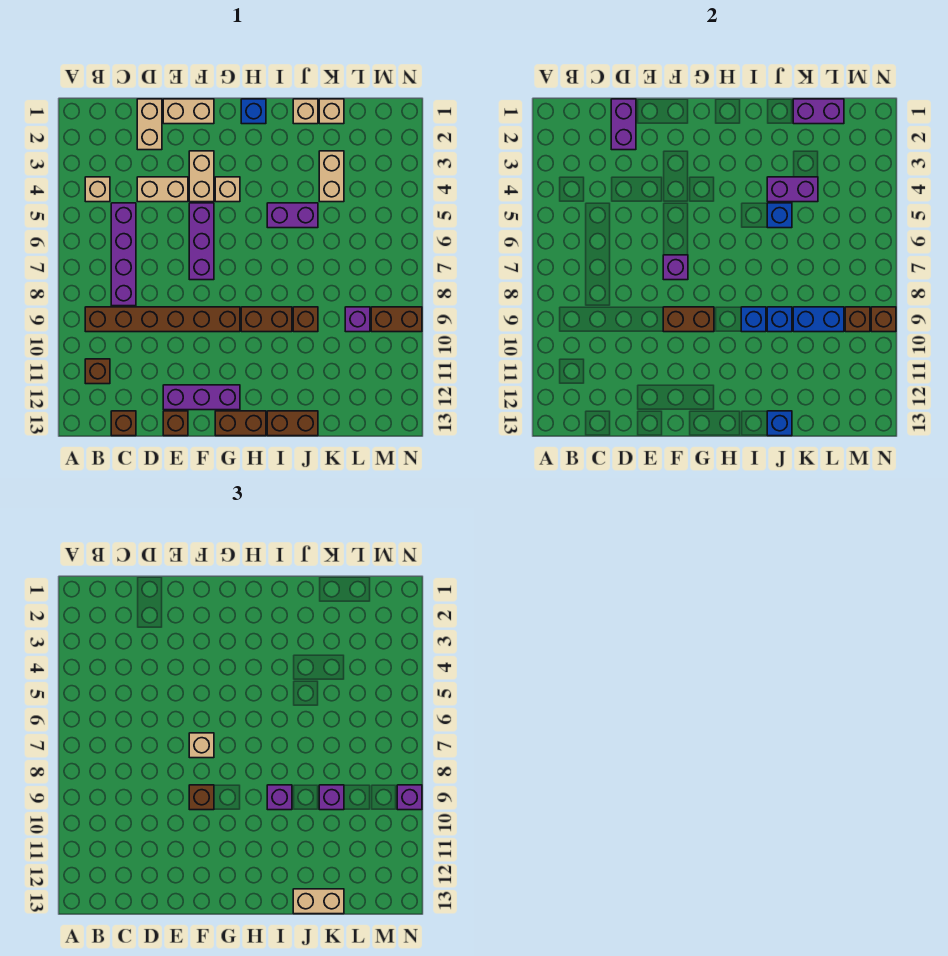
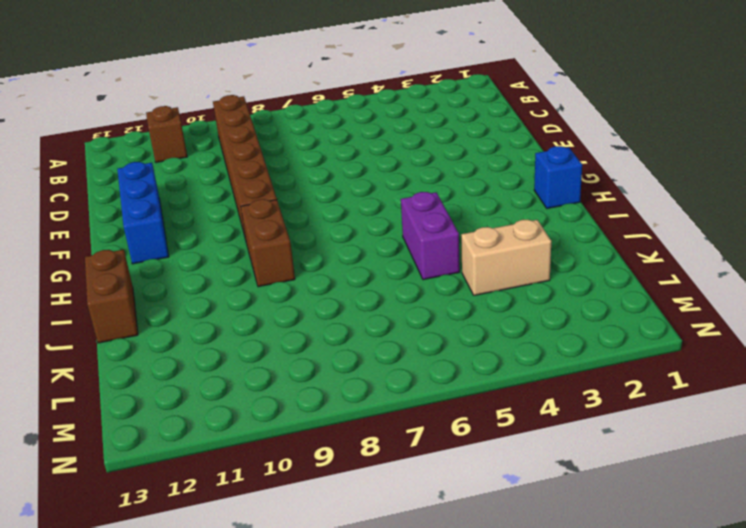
blue 1x3 brick [117,162,169,264] -> purple 1x3 brick [163,385,240,410]
none -> tan 1x1 brick [85,177,110,202]
none -> purple 1x4 brick [111,203,136,306]
none -> brown 1x1 brick [111,411,136,436]
none -> tan 1x2 brick [137,99,162,150]

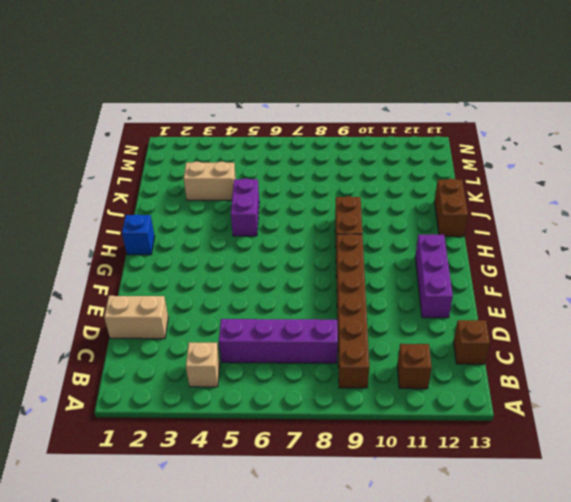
none -> tan 1x2 brick [137,177,188,202]
none -> tan 1x2 brick [163,99,214,124]
none -> brown 1x1 brick [163,411,188,436]
none -> tan 1x2 brick [189,151,214,202]

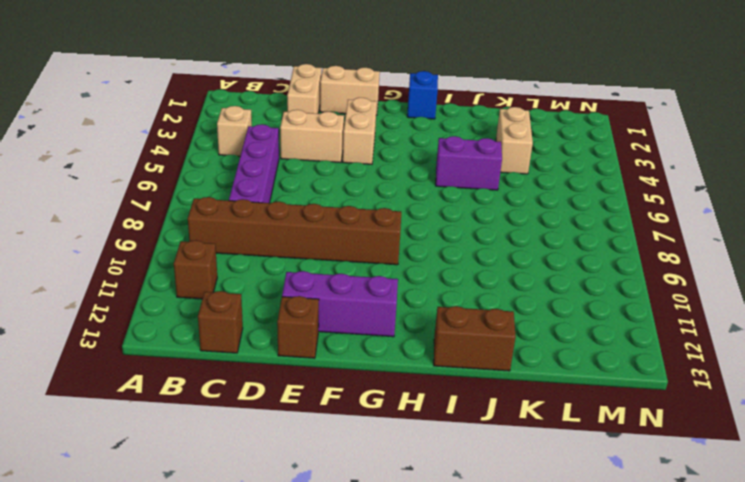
none -> purple 1x3 brick [189,203,214,280]
none -> tan 1x1 brick [215,177,240,202]
none -> brown 1x2 brick [215,411,266,436]
none -> brown 1x2 brick [241,307,292,332]

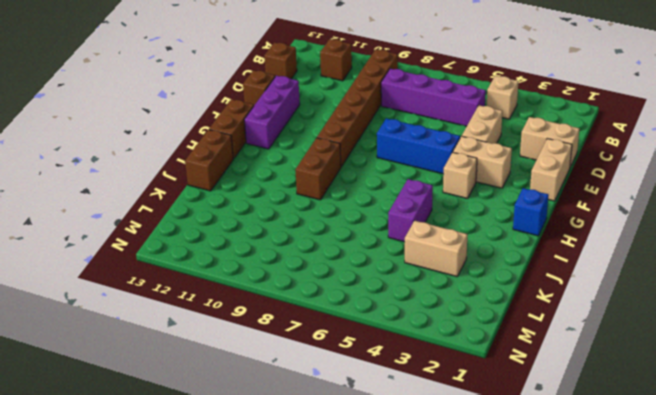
blue 1x3 brick [377,118,460,174] -> purple 1x3 brick [189,203,214,280]
none -> tan 1x1 brick [293,99,318,124]
none -> brown 1x1 brick [293,307,318,332]
none -> tan 1x1 brick [319,99,344,124]
none -> purple 1x1 brick [345,307,370,332]

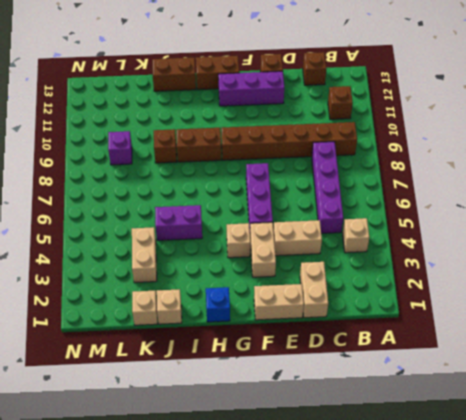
none -> brown 1x2 brick [371,307,422,332]
none -> purple 1x2 brick [611,99,636,150]
none -> purple 1x1 brick [663,255,688,280]
none -> brown 1x2 brick [663,307,714,332]

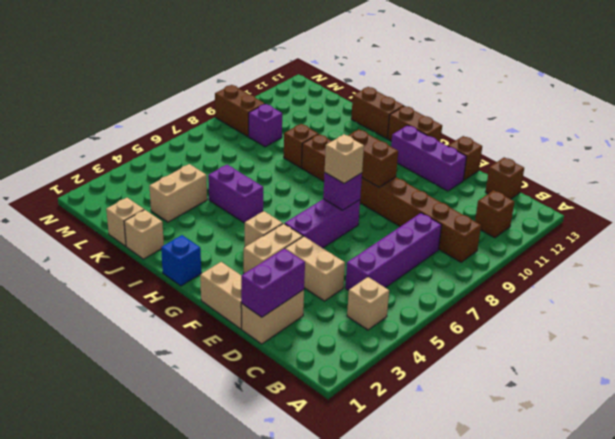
none -> blue 1x1 brick [741,307,766,332]
none -> purple 1x2 brick [767,177,818,202]
none -> blue 1x1 brick [767,203,792,228]
none -> blue 1x1 brick [767,307,792,332]

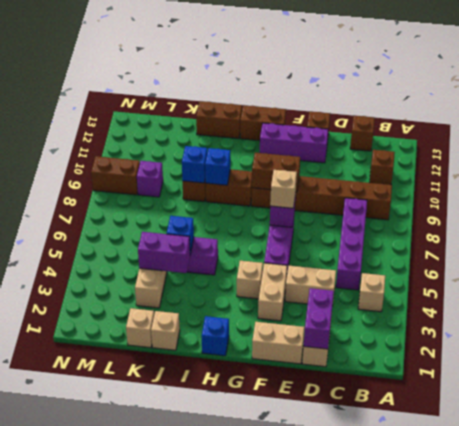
none -> blue 1x1 brick [767,411,792,436]
none -> purple 1x2 brick [793,99,844,124]
none -> blue 1x2 brick [793,307,844,332]
none -> brown 1x1 brick [845,307,870,332]

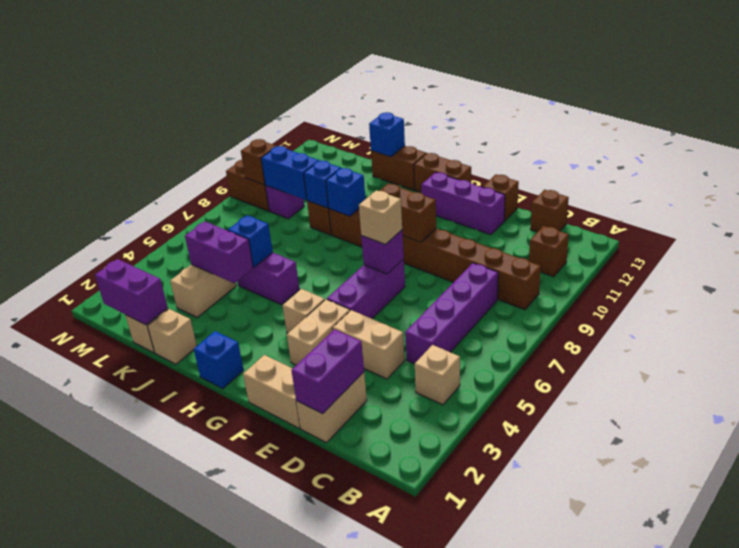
none -> brown 1x1 brick [871,307,896,332]
none -> brown 1x1 brick [189,785,214,810]
none -> purple 1x1 brick [267,785,292,810]
none -> tan 1x2 brick [293,889,344,914]

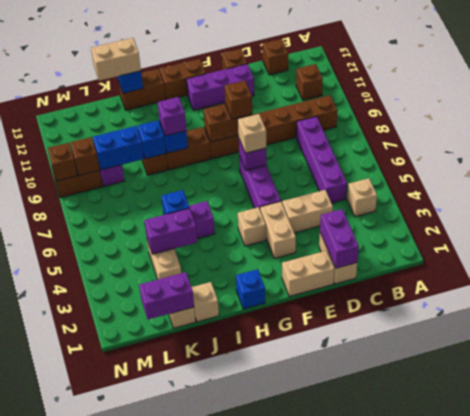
none -> purple 1x1 brick [319,785,344,810]
none -> purple 1x1 brick [397,785,422,810]

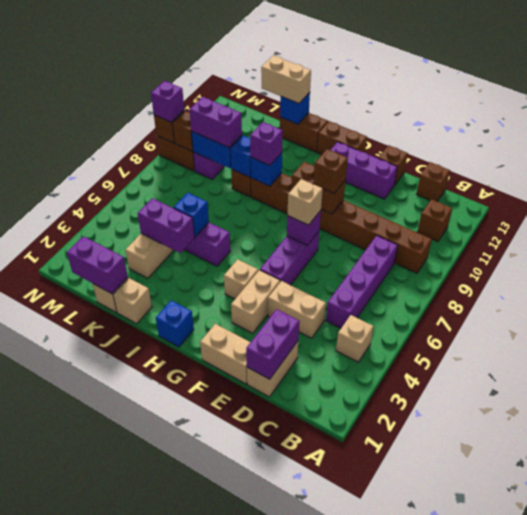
purple 1x2 brick [189,97,242,148] -> purple 1x1 brick [319,785,344,810]

